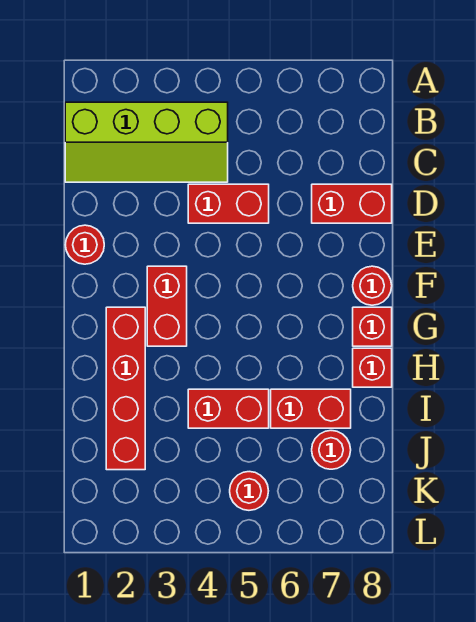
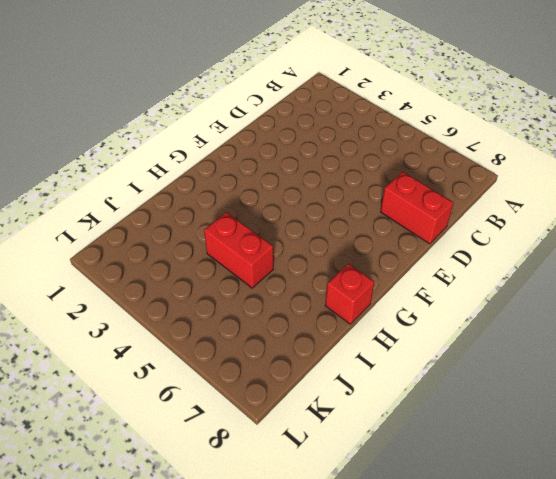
none -> lime 2x4 slope [65,102,228,182]
none -> red 1x2 brick [188,184,269,223]
none -> red 1x1 round brick [65,225,104,264]

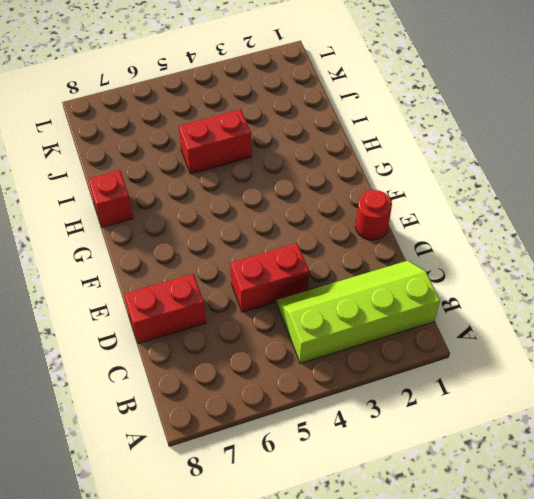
none -> red 1x2 brick [147,266,187,346]
none -> red 1x1 round brick [353,266,392,305]
none -> red 1x4 brick [106,307,145,470]

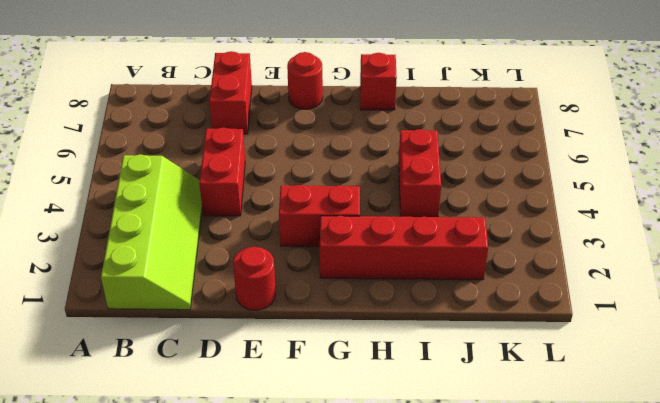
none -> red 1x1 brick [353,307,392,346]
none -> red 1x2 brick [271,389,351,428]
none -> red 1x1 round brick [312,431,351,469]

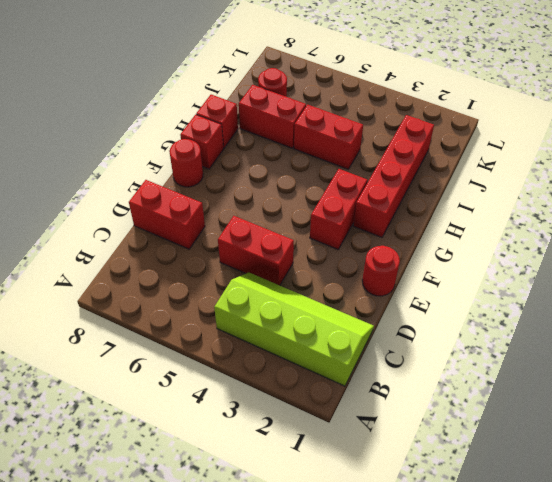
none -> red 1x1 round brick [230,472,268,510]

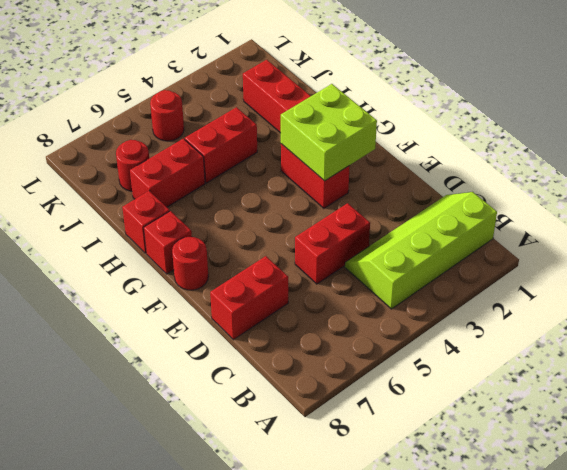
lime 2x2 brick [281,84,377,181] -> none
none -> red 1x1 round brick [65,225,104,264]

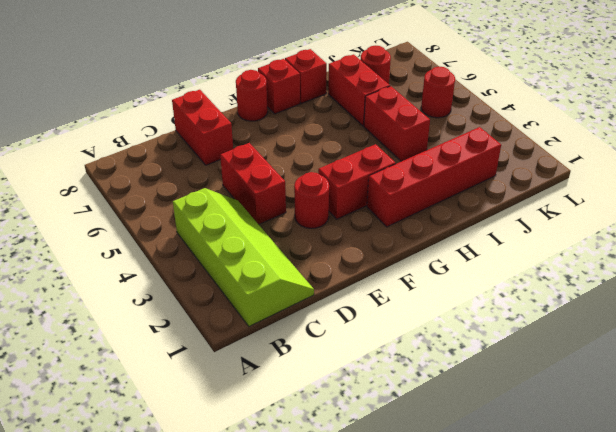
red 1x1 round brick [294,172,329,228] -> red 1x1 round brick moved to [65,225,104,264]

